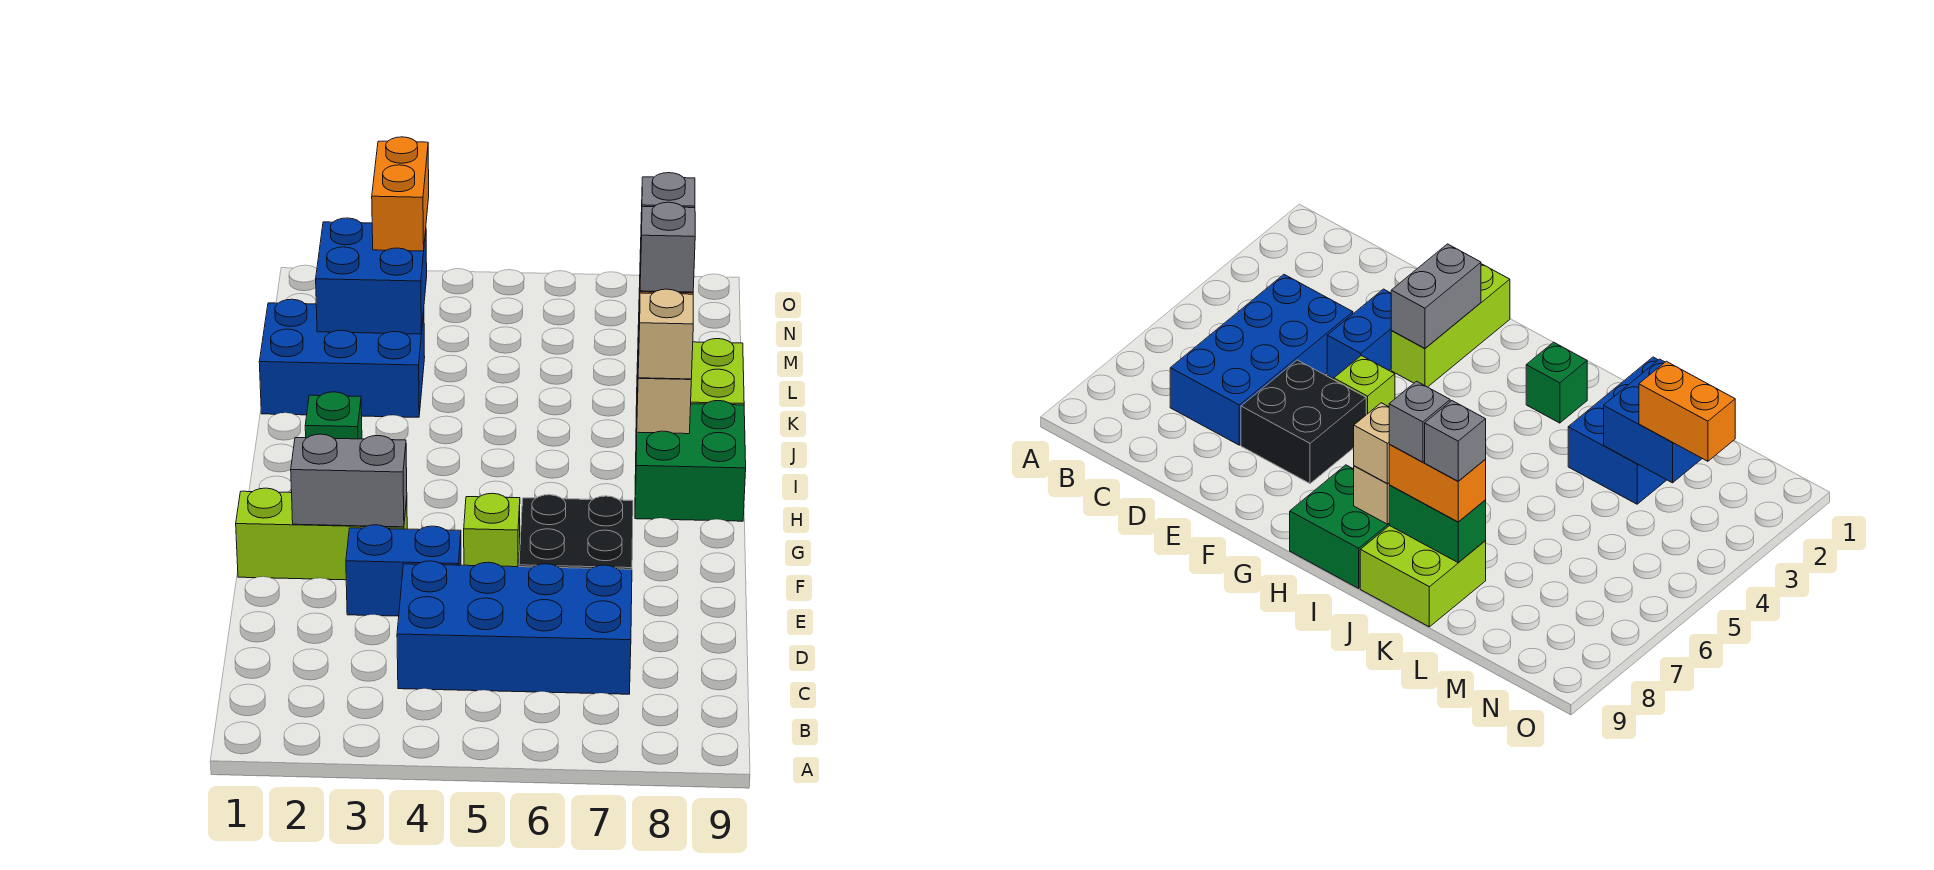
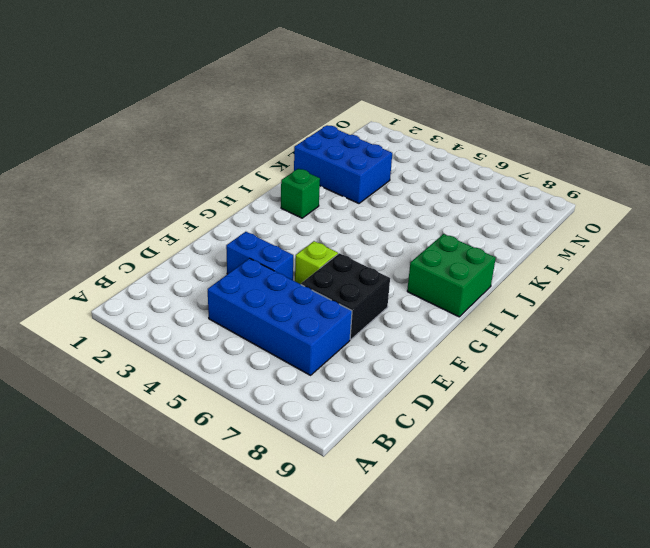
none -> lime 1x3 brick [236,488,407,580]
none -> lime 2x2 brick [636,339,744,427]
none -> grey 1x2 brick [291,434,407,527]

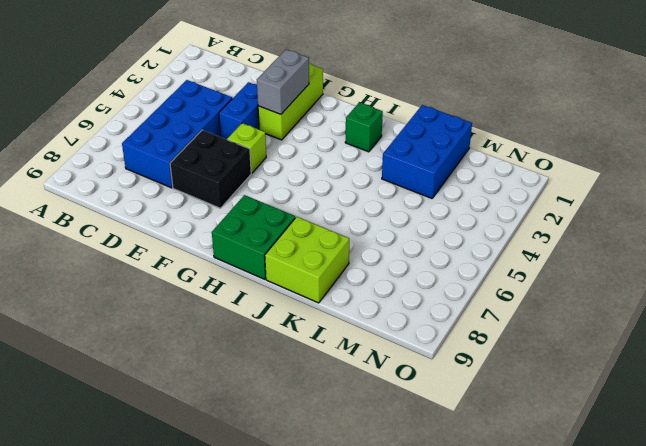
none -> tan 1x1 brick [636,354,691,434]
none -> green 1x2 brick [1389,485,1486,563]
none -> blue 2x2 brick [316,218,427,334]

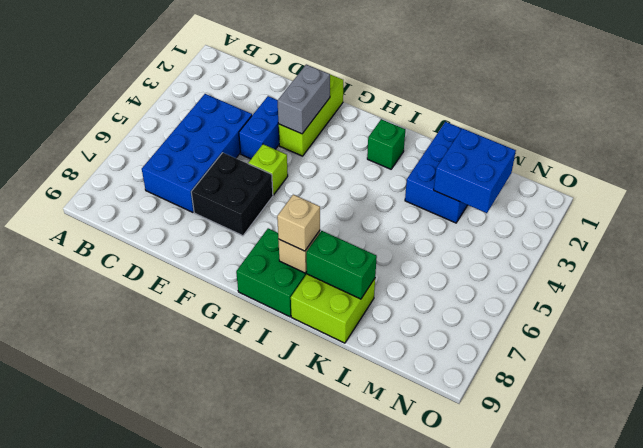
none -> orange 1x2 brick [1389,445,1486,522]
none -> orange 1x2 brick [372,137,429,251]
none -> grey 1x1 brick [640,202,695,292]

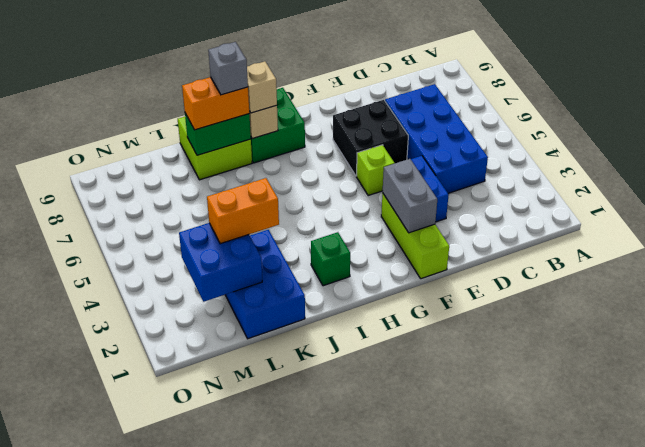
orange 1x2 brick [207,178,279,244] -> orange 1x2 brick moved to [372,137,429,251]
none -> grey 1x1 brick [641,173,695,226]

